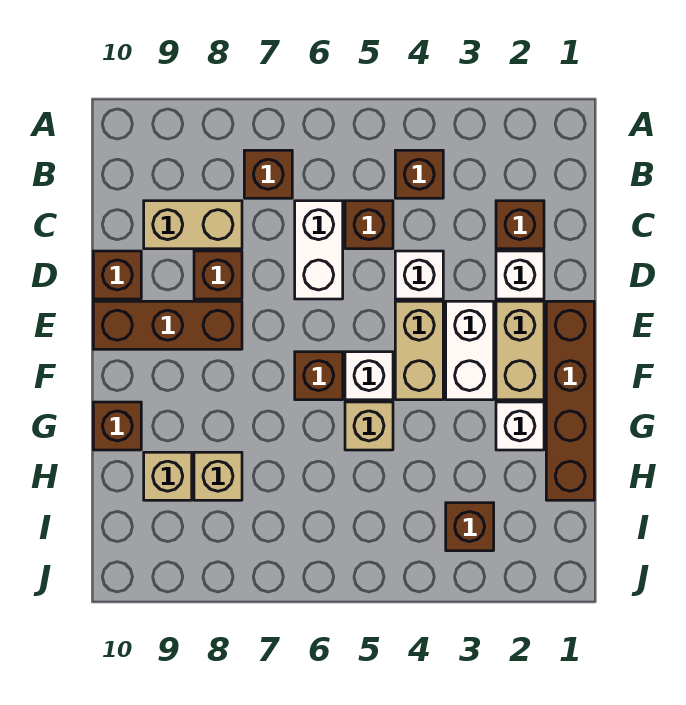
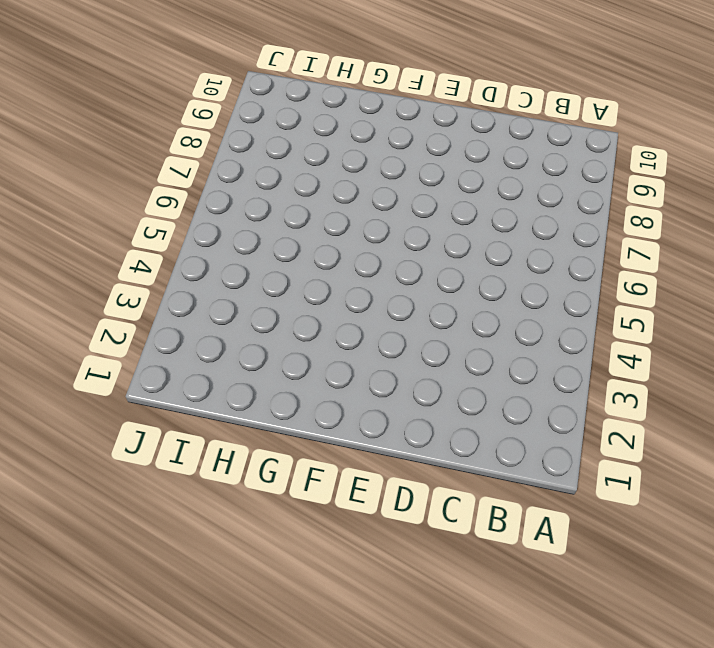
none -> brown 1x1 brick [395,150,443,198]
none -> brown 1x1 brick [244,150,292,198]
none -> brown 1x1 brick [496,201,544,249]

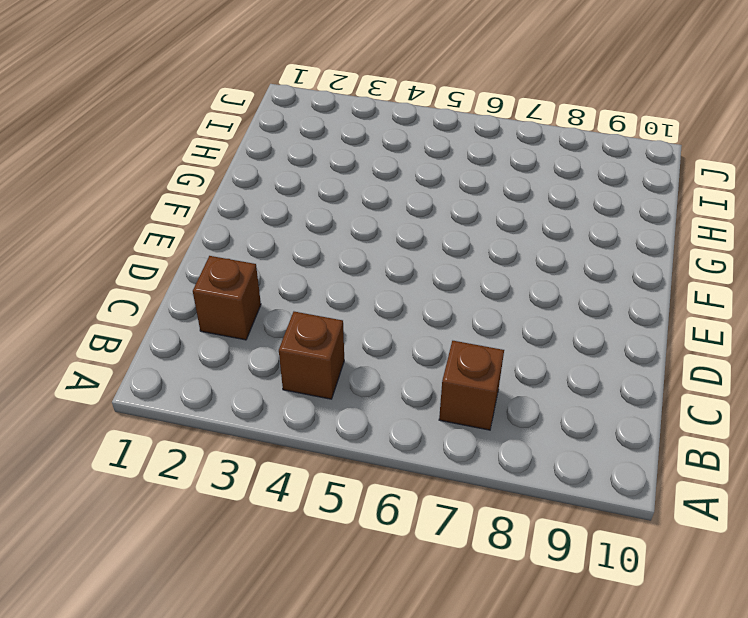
none -> brown 1x1 brick [345,201,393,249]
none -> white 1x2 brick [295,201,343,299]
none -> tan 1x2 brick [144,201,242,249]

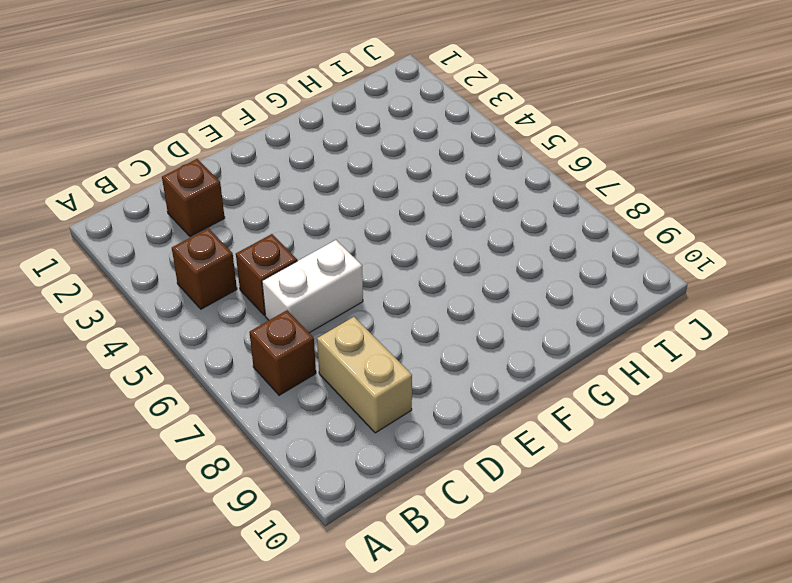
none -> white 1x1 brick [496,251,544,299]
none -> white 1x1 brick [395,251,443,299]
none -> brown 1x1 brick [194,251,242,299]

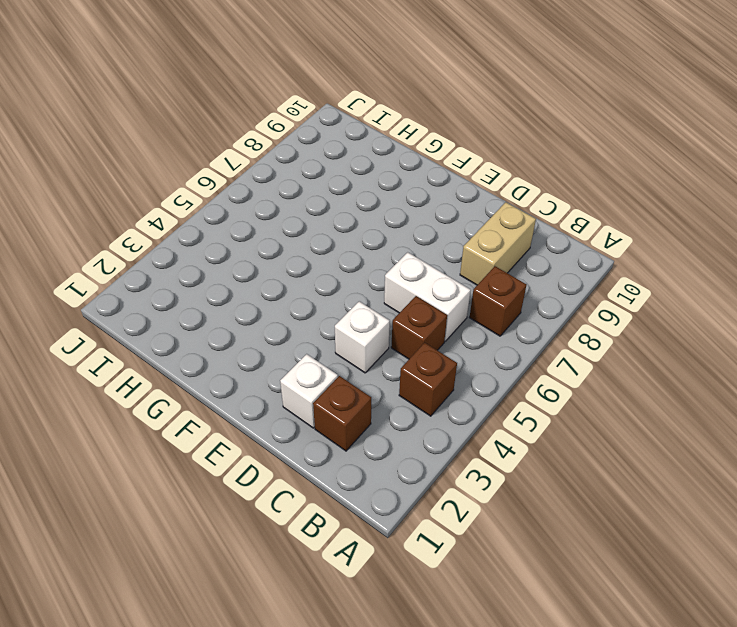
none -> brown 1x1 brick [194,251,242,299]
none -> brown 1x1 brick [93,251,141,299]
none -> brown 1x4 brick [546,301,594,500]

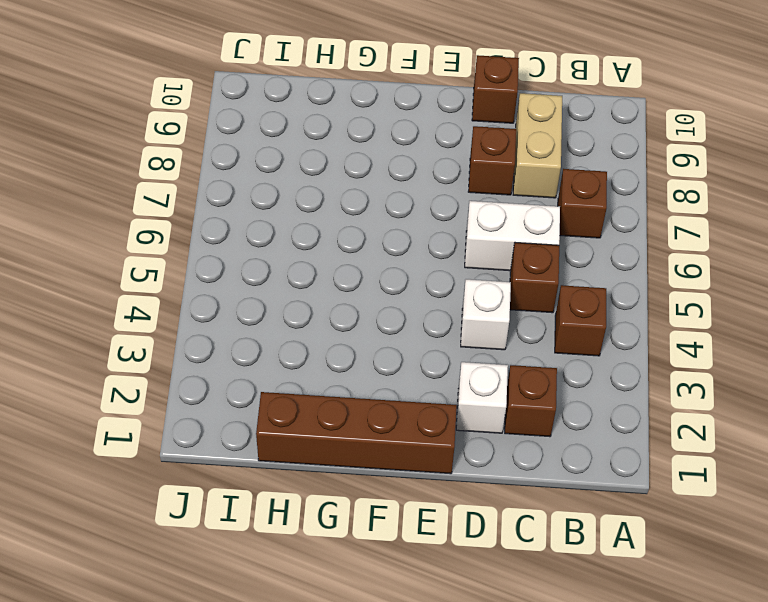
none -> tan 1x2 brick [496,301,544,400]
none -> white 1x2 brick [446,301,494,400]
none -> tan 1x2 brick [395,301,443,400]

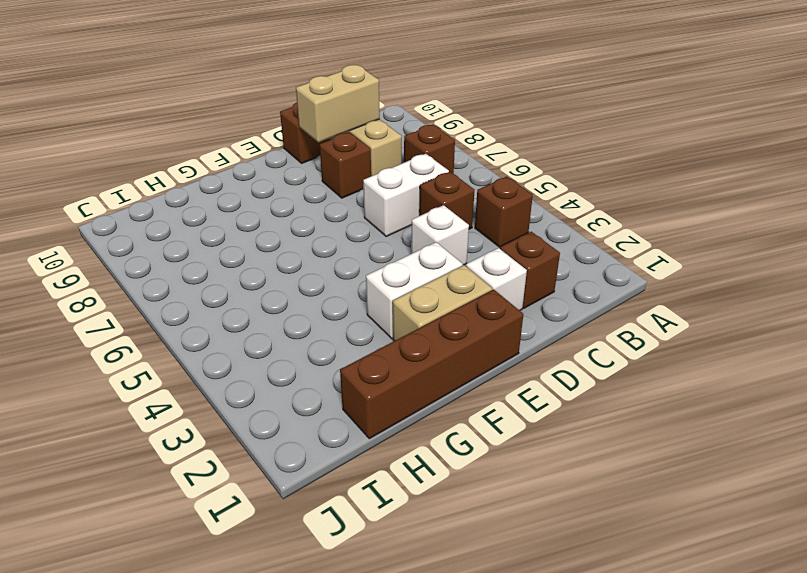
tan 1x2 brick [296,65,380,143] -> tan 1x2 brick moved to [395,301,443,400]
none -> brown 1x3 brick [93,301,242,349]
none -> white 1x1 brick [345,352,393,400]
none -> brown 1x1 brick [295,352,343,400]

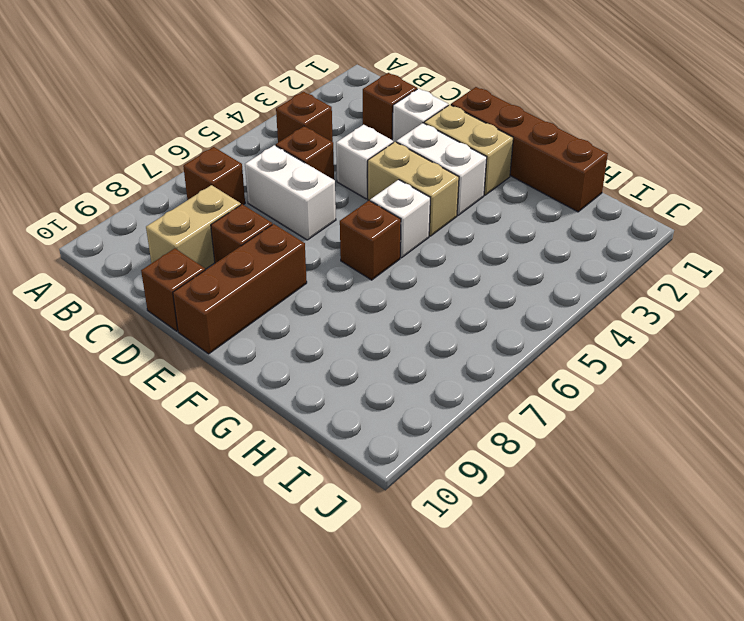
none -> white 1x1 brick [496,402,544,450]
none -> tan 1x1 brick [345,402,393,450]
none -> brown 1x1 brick [93,402,141,450]

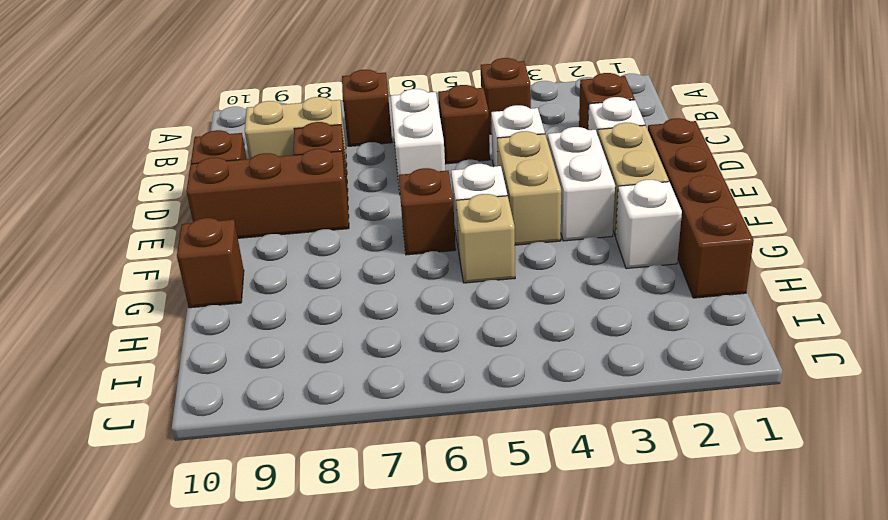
none -> tan 1x1 brick [194,452,242,500]
none -> tan 1x1 brick [144,452,192,500]
none -> brown 1x1 brick [446,503,494,551]

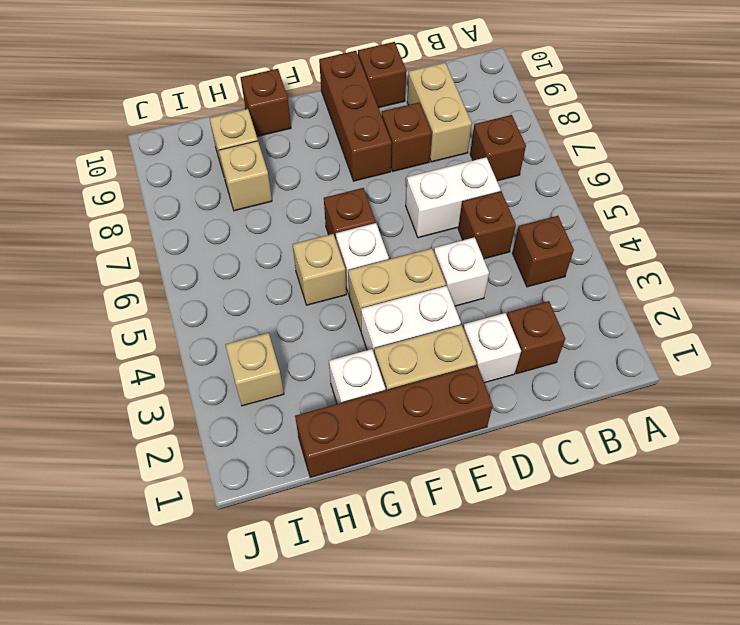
tan 1x1 brick [225,333,284,406] -> brown 1x1 brick [446,503,494,551]

